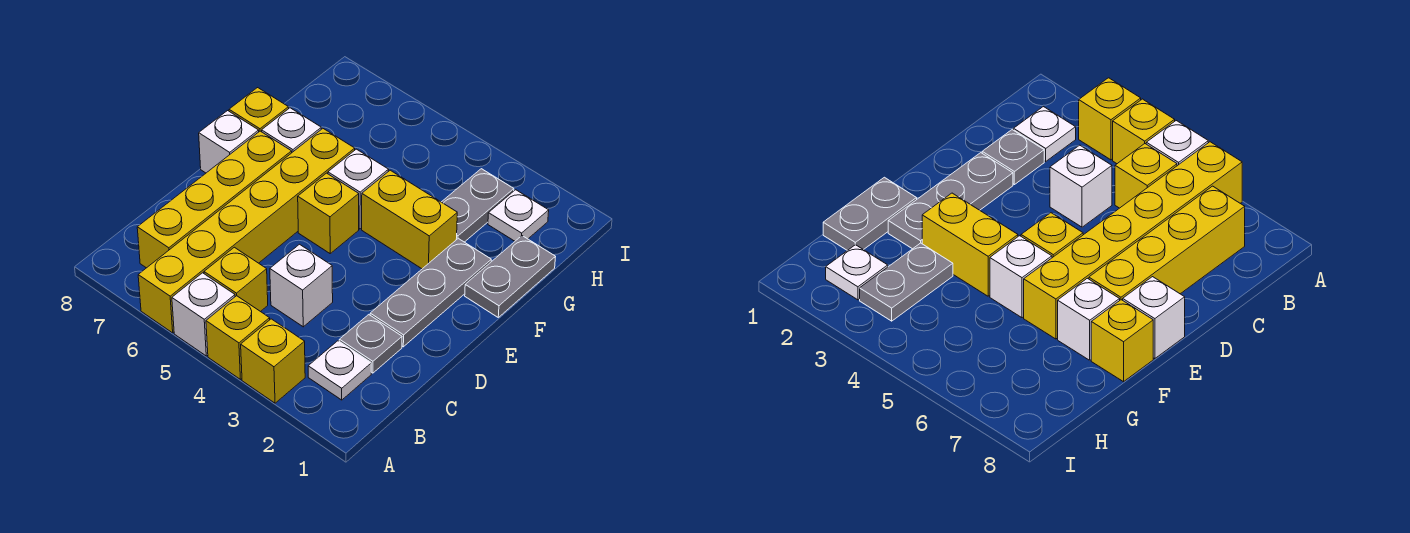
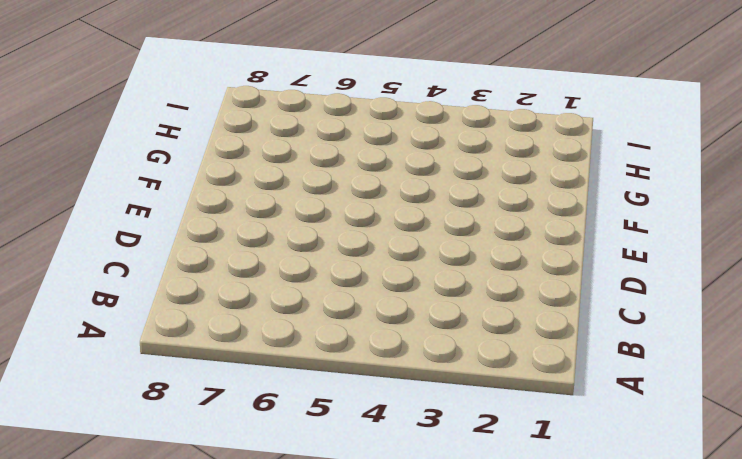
none -> yellow 1x1 brick [241,319,305,403]
none -> yellow 1x1 brick [206,296,270,379]
none -> white 1x1 brick [172,273,235,356]

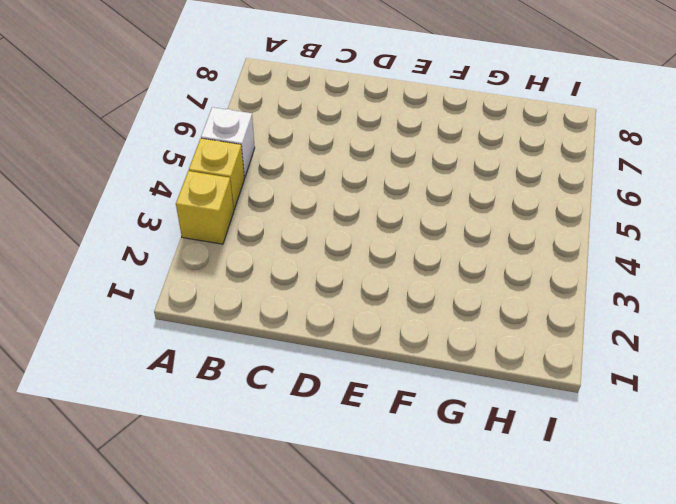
none -> yellow 1x6 brick [138,129,355,333]
none -> white 1x1 plate [308,341,371,400]
none -> yellow 1x1 brick [204,247,268,312]

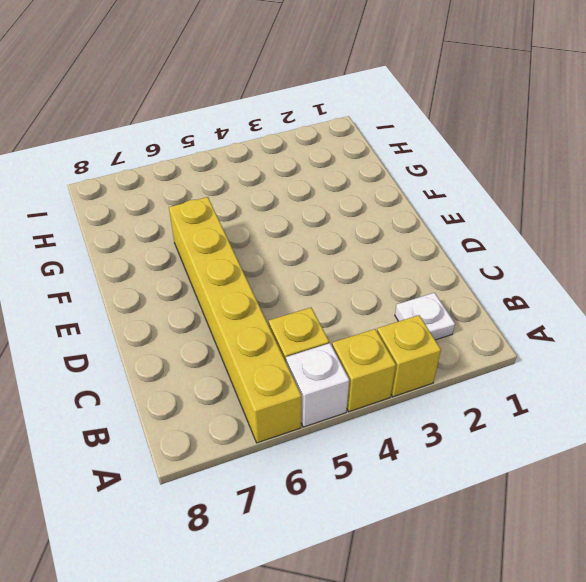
none -> yellow 1x4 brick [137,131,292,268]
none -> grey 1x1 plate [339,315,402,373]
none -> white 1x1 brick [270,244,333,327]

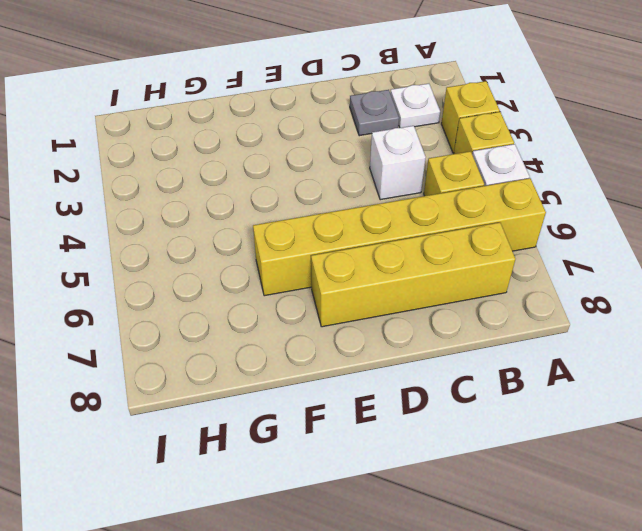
none -> grey 1x3 plate [370,238,491,347]
none -> yellow 1x1 brick [298,173,359,253]
none -> white 1x1 brick [199,111,259,173]

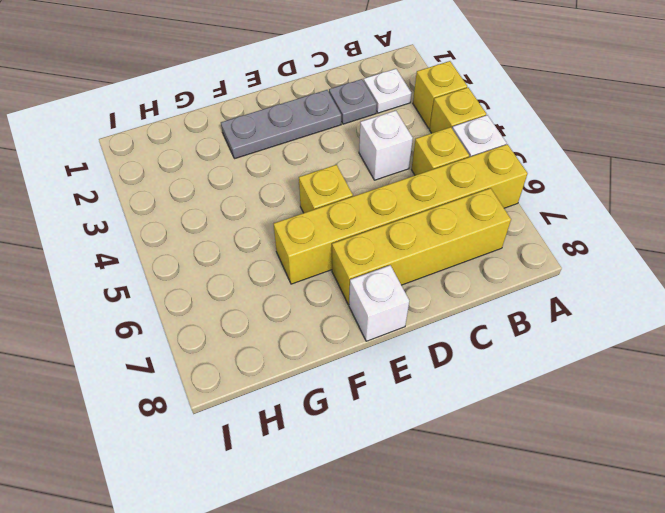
none -> grey 1x2 plate [465,236,555,317]
none -> yellow 1x2 brick [362,170,457,269]
none -> white 1x1 brick [328,149,389,229]

